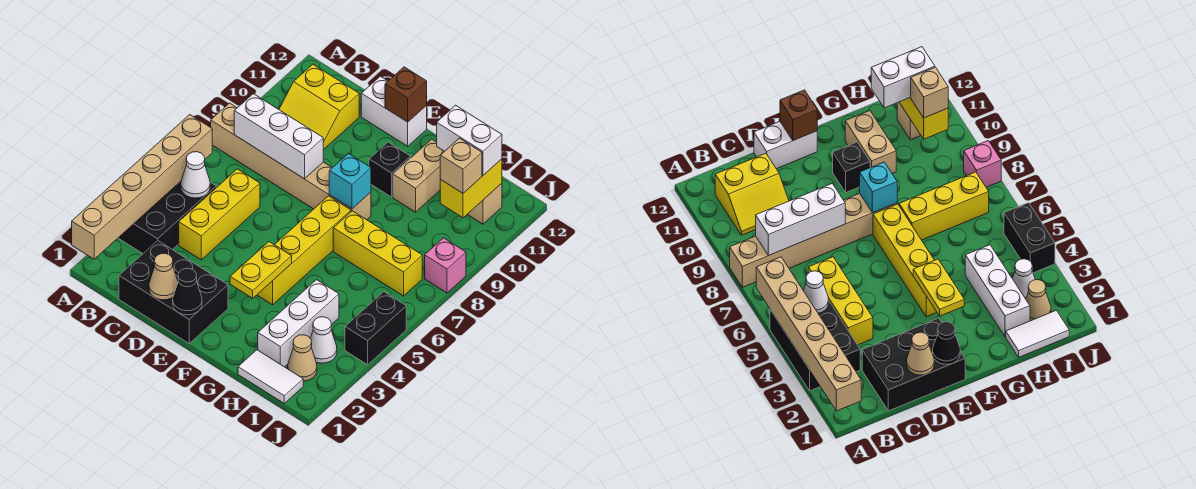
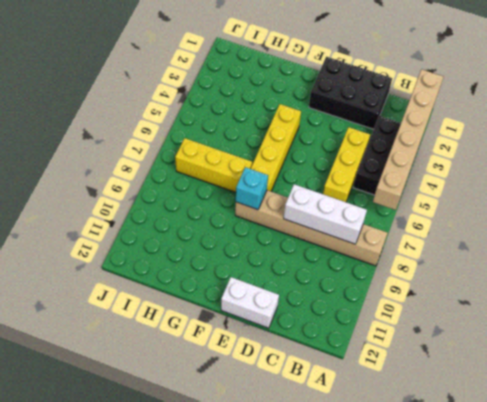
none -> yellow 2x2 slope [279,64,359,150]
none -> black 1x1 brick [369,142,411,197]
none -> tan 1x2 brick [393,139,444,212]

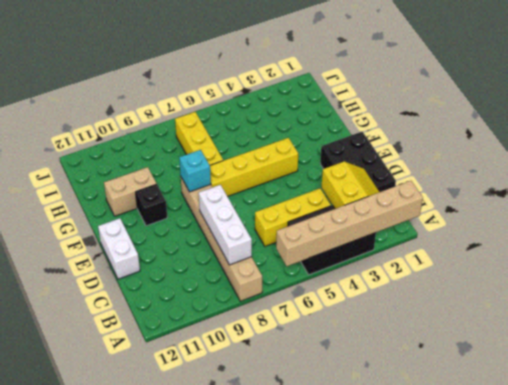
yellow 2x2 slope [321,162,379,209] -> yellow 2x2 slope moved to [279,64,359,150]
none -> white 1x2 tile [238,350,303,403]
none -> white 1x3 brick [258,280,339,367]
none -> tan 1x1 cone [288,335,317,381]

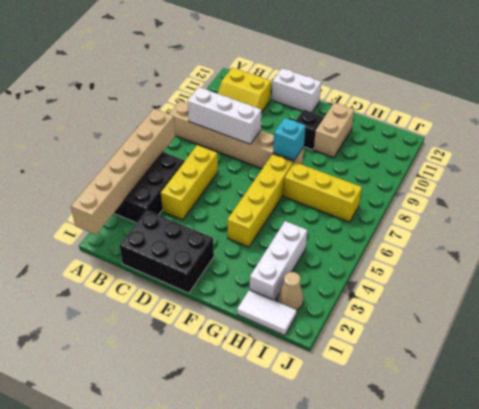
none -> white 1x1 cone [310,317,337,363]
none -> tan 1x1 brick [467,183,502,224]
none -> black 1x2 brick [345,292,406,365]

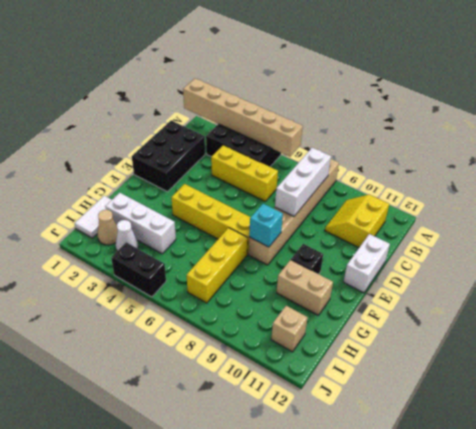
none -> pink 1x1 brick [425,238,466,293]
none -> white 1x1 cone [181,152,210,198]
none -> tan 1x1 cone [149,253,178,300]

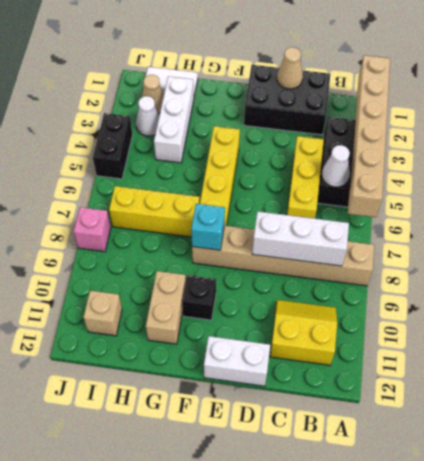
none -> black 1x1 cone [173,268,202,315]
none -> brown 1x1 brick [385,67,427,122]
none -> yellow 1x2 plate [230,242,292,298]

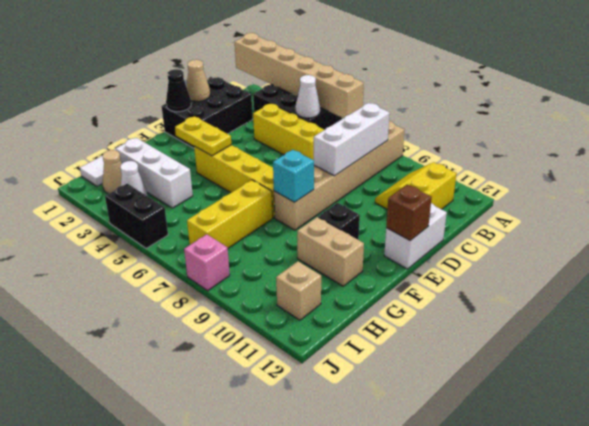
none -> yellow 1x2 brick [440,159,502,218]
none -> white 1x2 brick [437,105,502,175]
none -> tan 1x1 brick [440,138,482,193]

